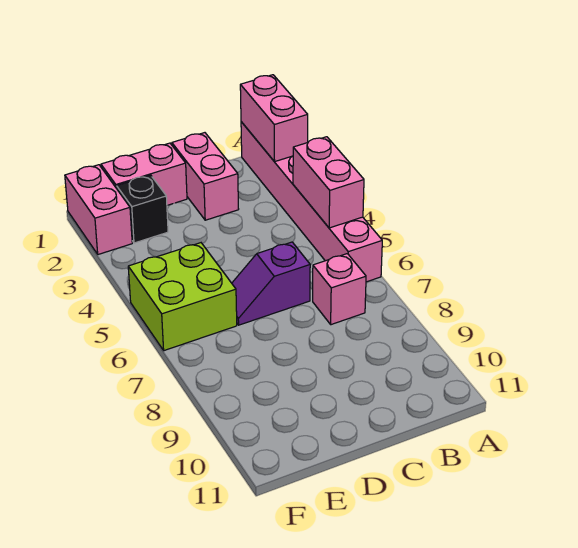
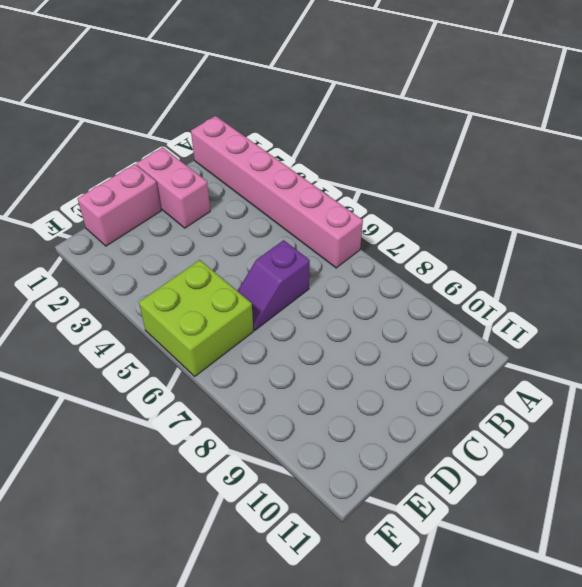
none -> pink 1x1 brick [313,254,366,325]
none -> black 1x1 brick [117,175,168,243]

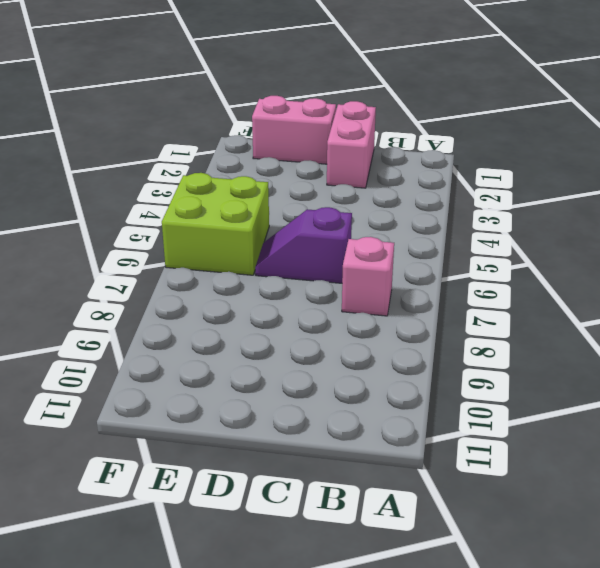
none -> pink 1x6 brick [241,122,382,282]
none -> black 1x1 brick [117,175,168,243]

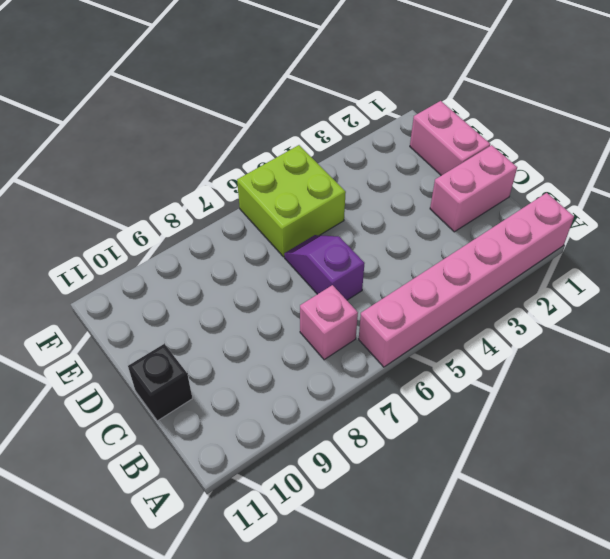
black 1x1 brick [128,344,192,421] -> black 1x1 brick moved to [117,175,168,243]
none -> pink 1x2 brick [65,165,132,254]
none -> pink 1x2 brick [240,75,308,162]

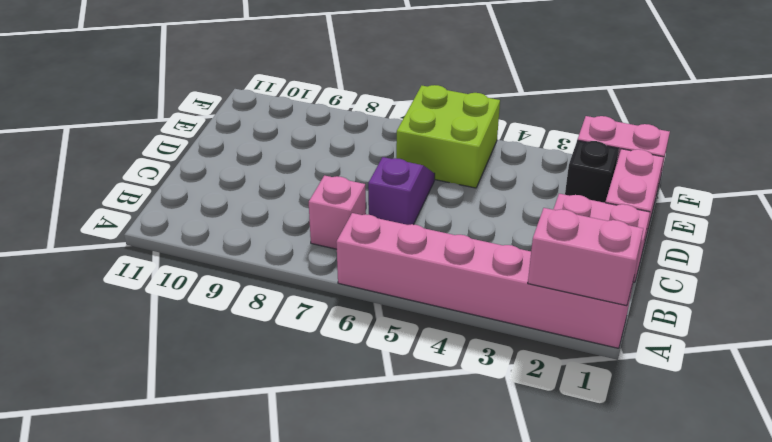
none -> pink 1x2 brick [293,137,364,228]

